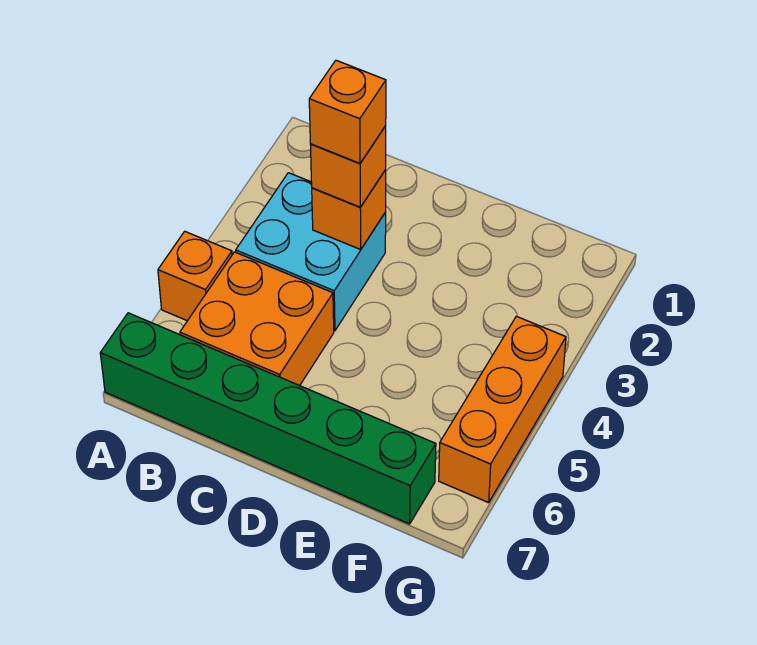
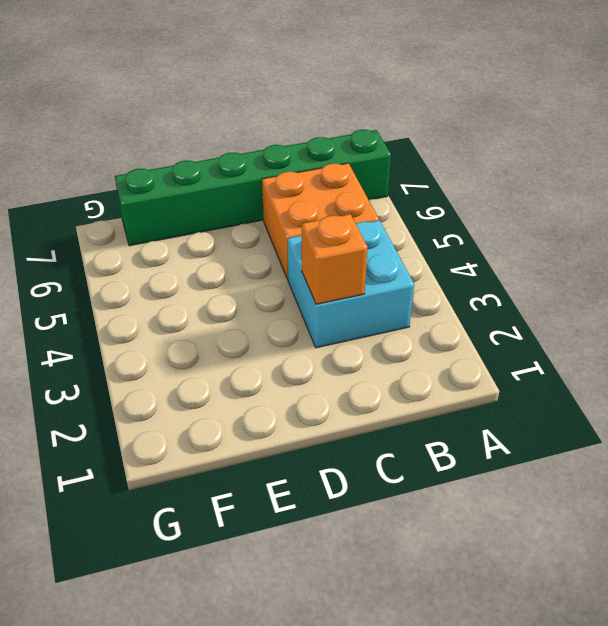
none -> orange 1x1 brick [158,231,232,321]
none -> orange 1x3 brick [439,316,566,503]

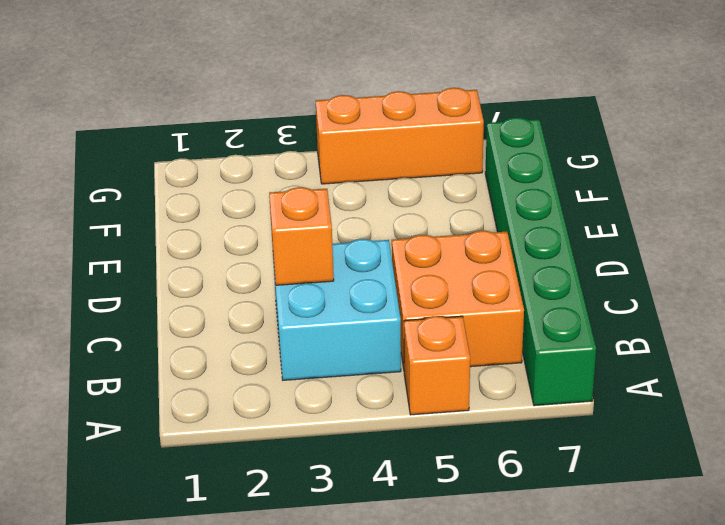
none -> orange 1x1 brick [310,126,386,207]
none -> orange 1x1 brick [309,60,386,164]

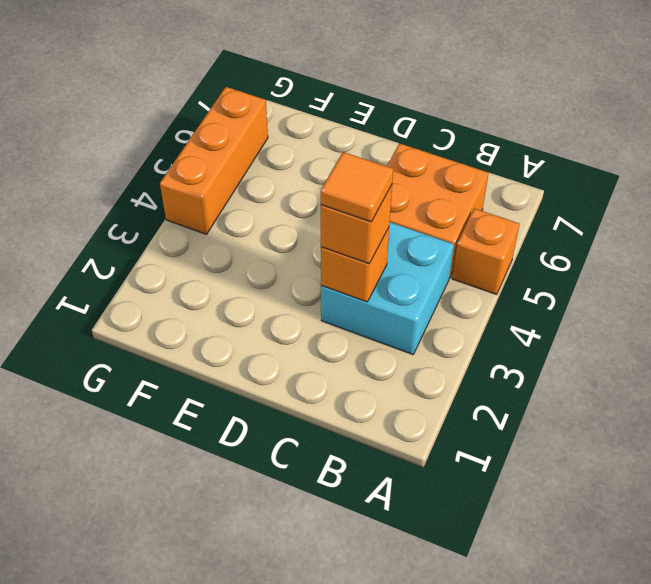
orange 1x1 tile [321,152,393,222] -> orange 1x1 brick [309,60,386,164]
none -> green 1x6 brick [100,313,436,524]

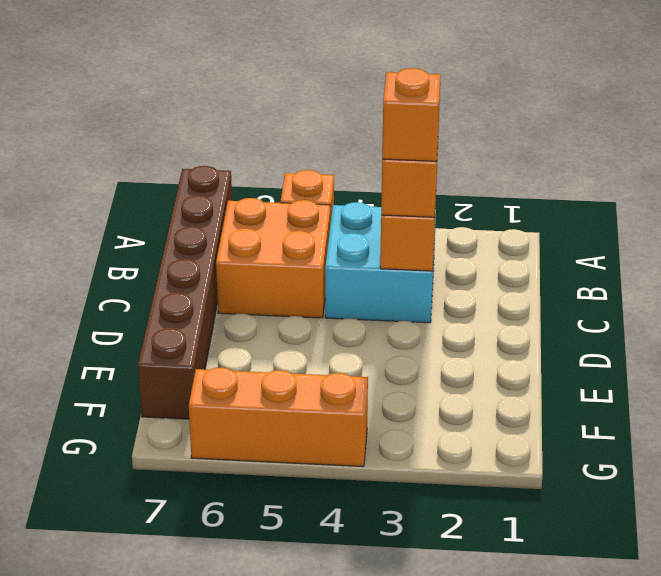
brown 1x6 brick [138,166,232,419] -> green 1x6 brick [100,313,436,524]

